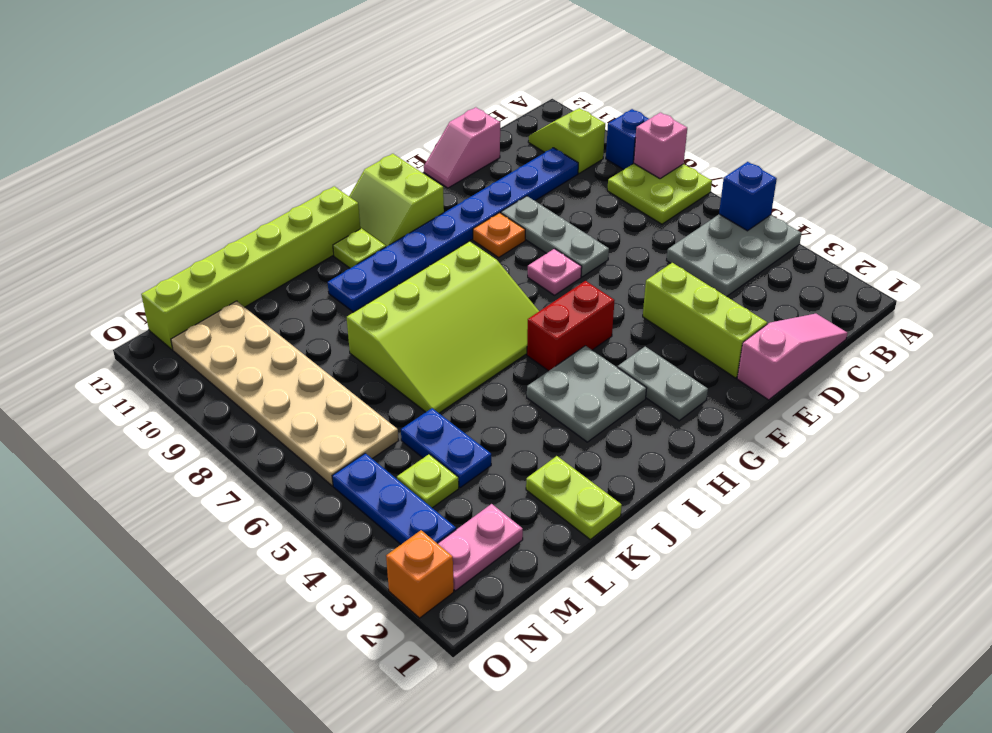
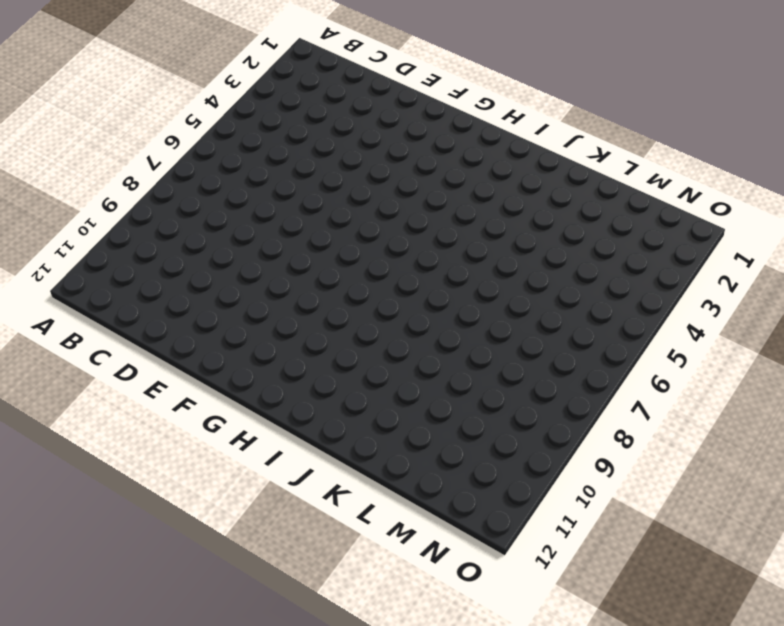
none -> grey 2x3 plate [666,214,801,297]
none -> lime 2x2 plate [607,164,712,224]
none -> blue 1x1 brick [606,109,649,170]

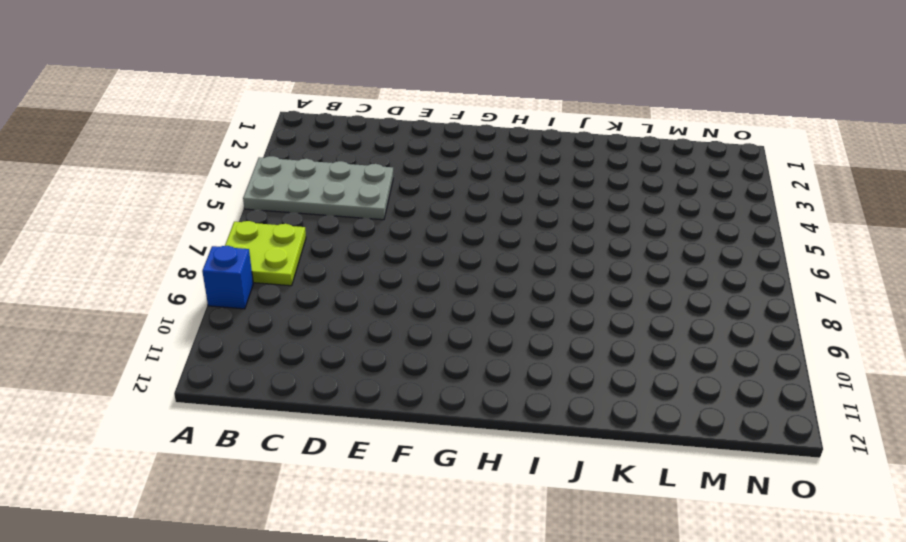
grey 2x4 plate [243,156,393,220] -> grey 2x3 plate [666,214,801,297]
none -> lime 1x2 slope [528,108,605,173]
none -> pink 1x3 slope [737,314,848,400]
none -> blue 1x8 plate [328,148,578,312]

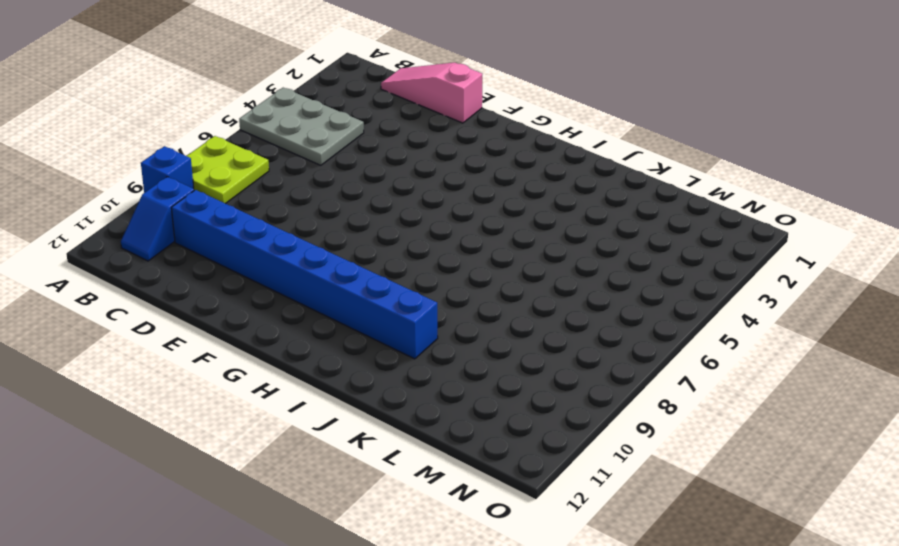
blue 1x2 slope [121,177,194,261] -> lime 1x2 slope [528,108,605,173]
blue 1x8 brick [171,190,438,359] -> blue 1x8 plate [328,148,578,312]
none -> pink 1x2 slope [424,107,500,188]
none -> lime 1x3 brick [643,263,767,378]
none -> grey 1x3 plate [501,196,609,277]

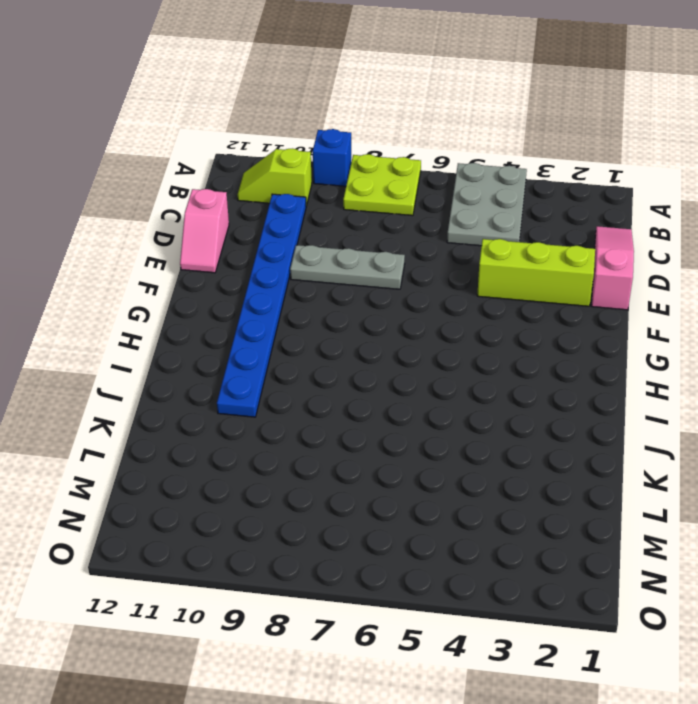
none -> pink 1x1 plate [528,249,582,295]
none -> orange 1x1 plate [473,213,525,257]
none -> grey 1x2 plate [618,347,708,421]

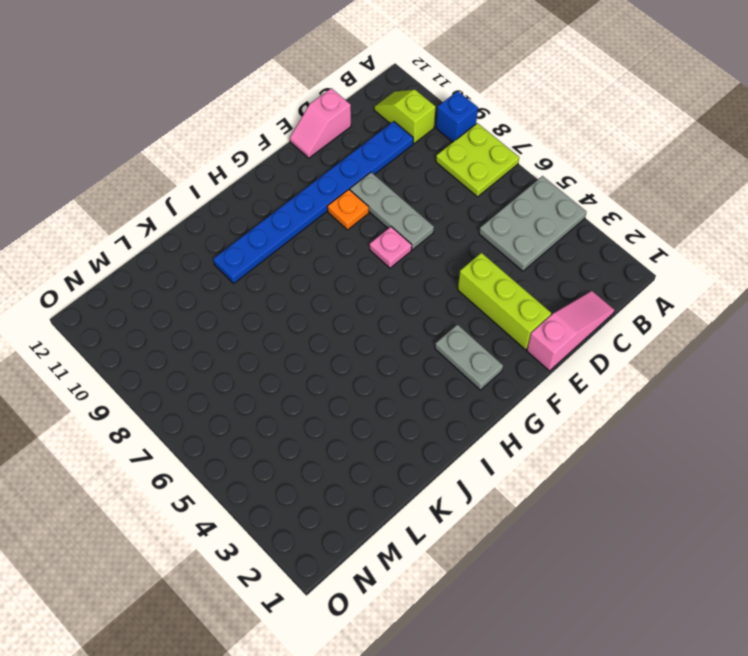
none -> red 1x2 brick [527,281,615,371]
none -> lime 2x2 slope [349,154,444,247]
none -> grey 2x2 plate [527,346,647,442]

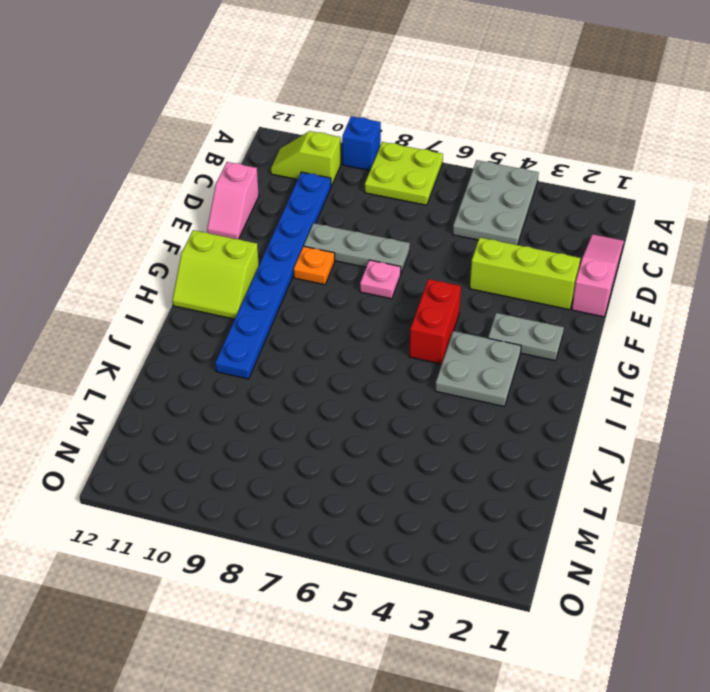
none -> lime 3x4 slope [347,241,539,413]
none -> lime 1x1 plate [333,228,386,268]
none -> lime 1x6 brick [141,186,360,350]

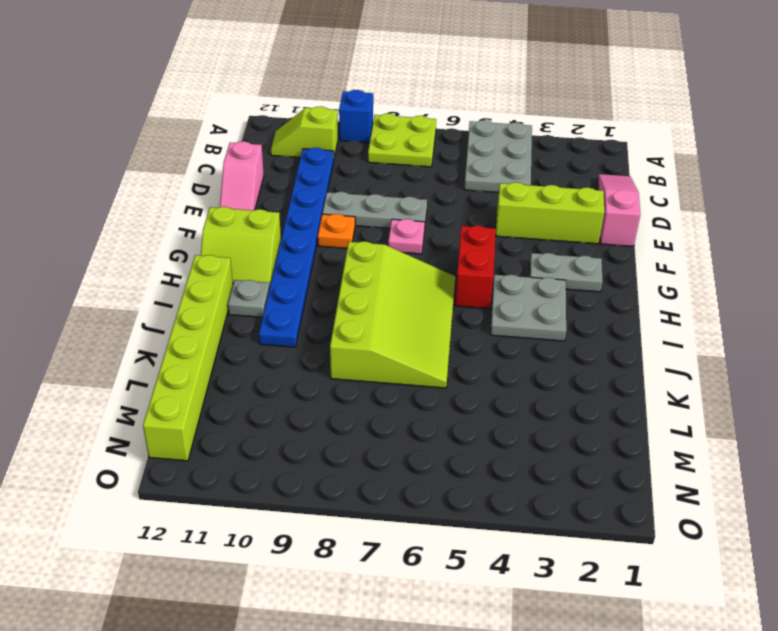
grey 1x1 plate [228,280,270,317] -> lime 1x1 plate [333,228,386,268]
none -> lime 1x2 plate [526,456,622,539]
none -> blue 1x2 plate [401,408,491,487]
none -> pink 1x2 plate [437,504,523,591]

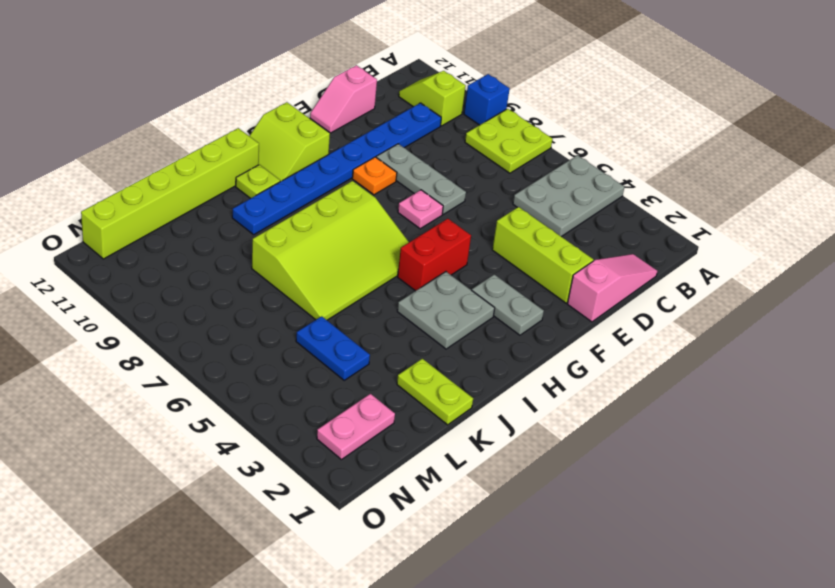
none -> lime 1x1 plate [397,454,459,508]
none -> tan 2x6 plate [171,301,399,486]
none -> blue 1x3 plate [332,453,456,544]

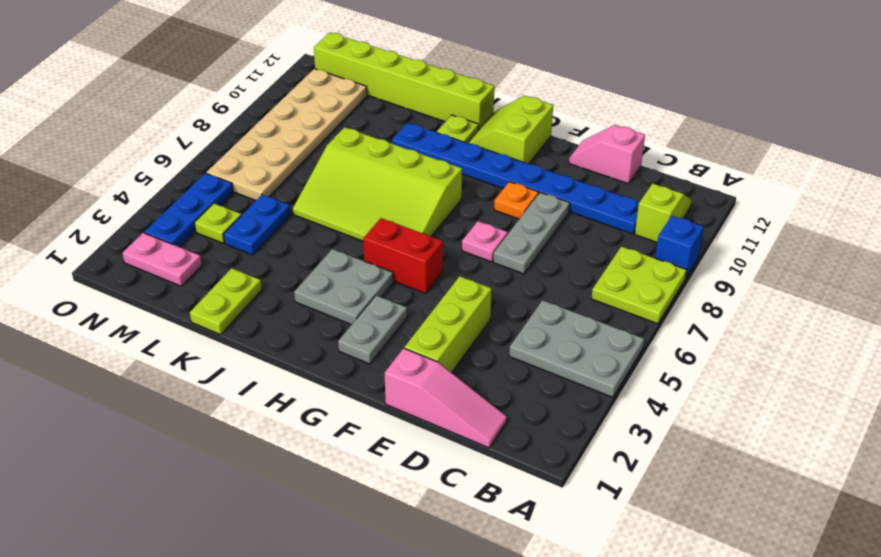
none -> orange 1x1 brick [386,530,454,618]
none -> blue 1x1 brick [719,162,777,231]
none -> pink 1x1 brick [634,113,687,179]

